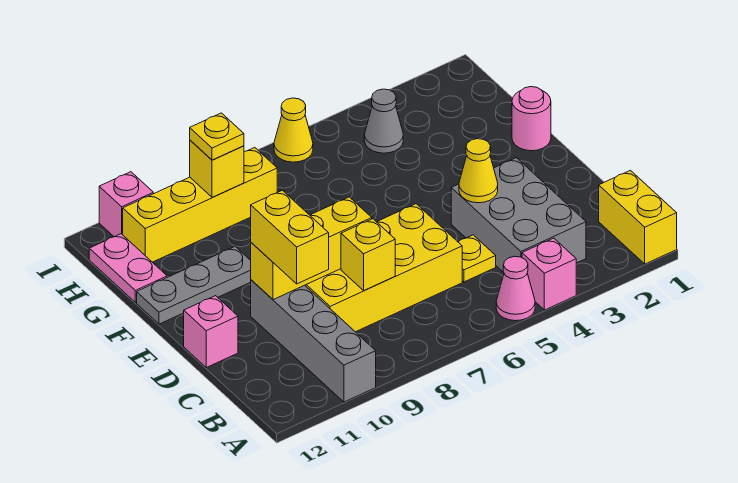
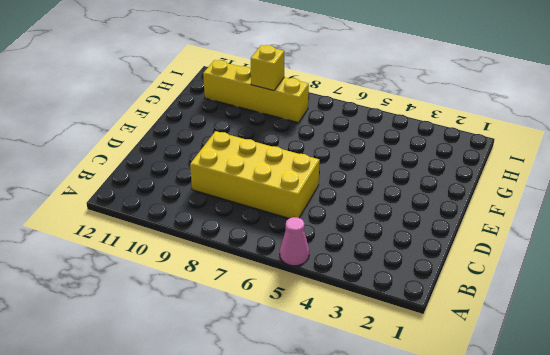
none -> yellow 1x2 brick [599,171,677,264]
none -> pink 1x1 brick [522,238,576,310]
none -> grey 1x4 brick [251,280,376,402]

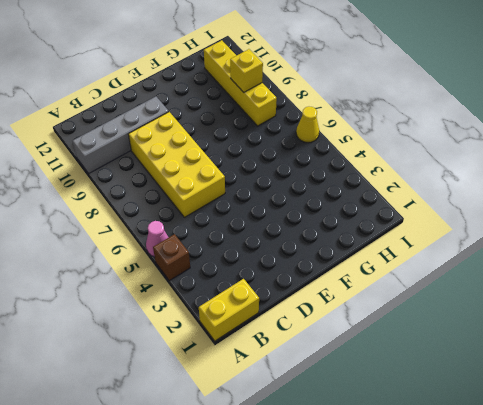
brown 1x1 brick [153,234,190,281] -> pink 1x1 brick [522,238,576,310]
none -> grey 2x3 brick [451,158,586,273]
none -> yellow 1x1 plate [458,235,496,282]
none -> pink 1x1 brick [184,296,238,367]

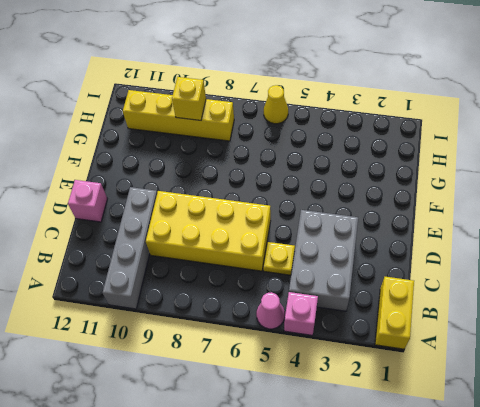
none -> pink 1x1 round brick [512,87,551,151]
none -> grey 1x3 plate [137,247,251,324]
none -> pink 1x2 plate [89,234,167,302]

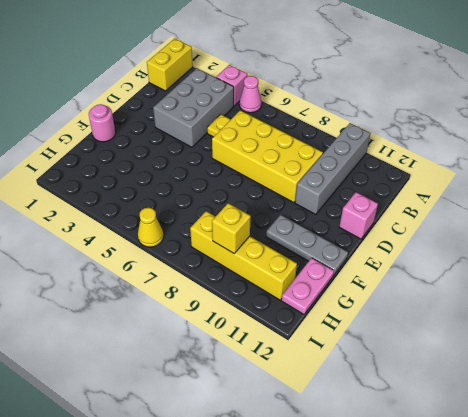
none -> grey 1x1 cone [364,89,403,153]
none -> pink 1x1 brick [99,172,153,237]
none -> yellow 1x1 brick [341,219,395,291]

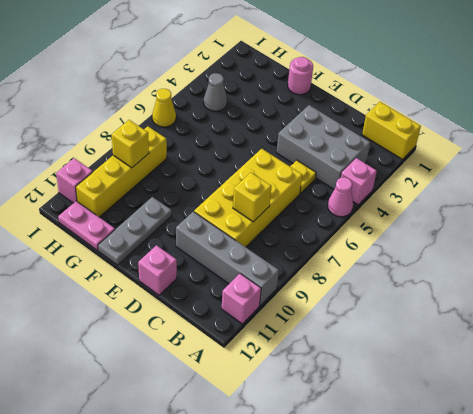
pink 1x1 brick [222,274,261,324] -> none
none -> yellow 1x1 cone [459,139,498,203]
none -> yellow 1x3 brick [251,197,372,300]
none -> yellow 1x2 brick [251,190,329,284]

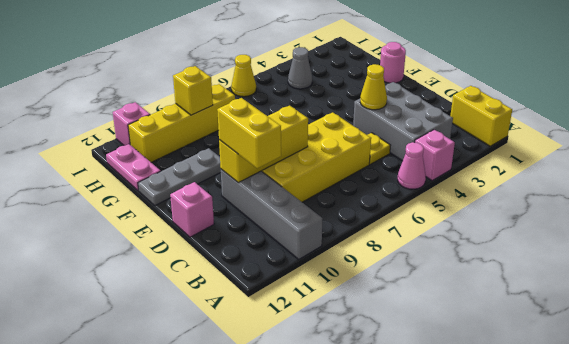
none -> yellow 1x1 brick [341,219,395,291]
none -> yellow 1x1 plate [190,113,244,160]

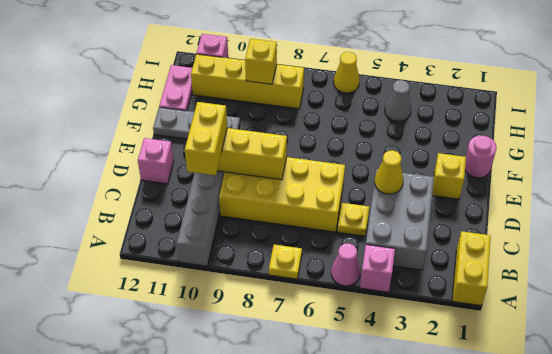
yellow 1x1 plate [269,245,302,279] -> yellow 1x1 plate moved to [190,113,244,160]
yellow 1x1 brick [432,153,466,199] -> yellow 1x1 brick moved to [341,219,395,291]

